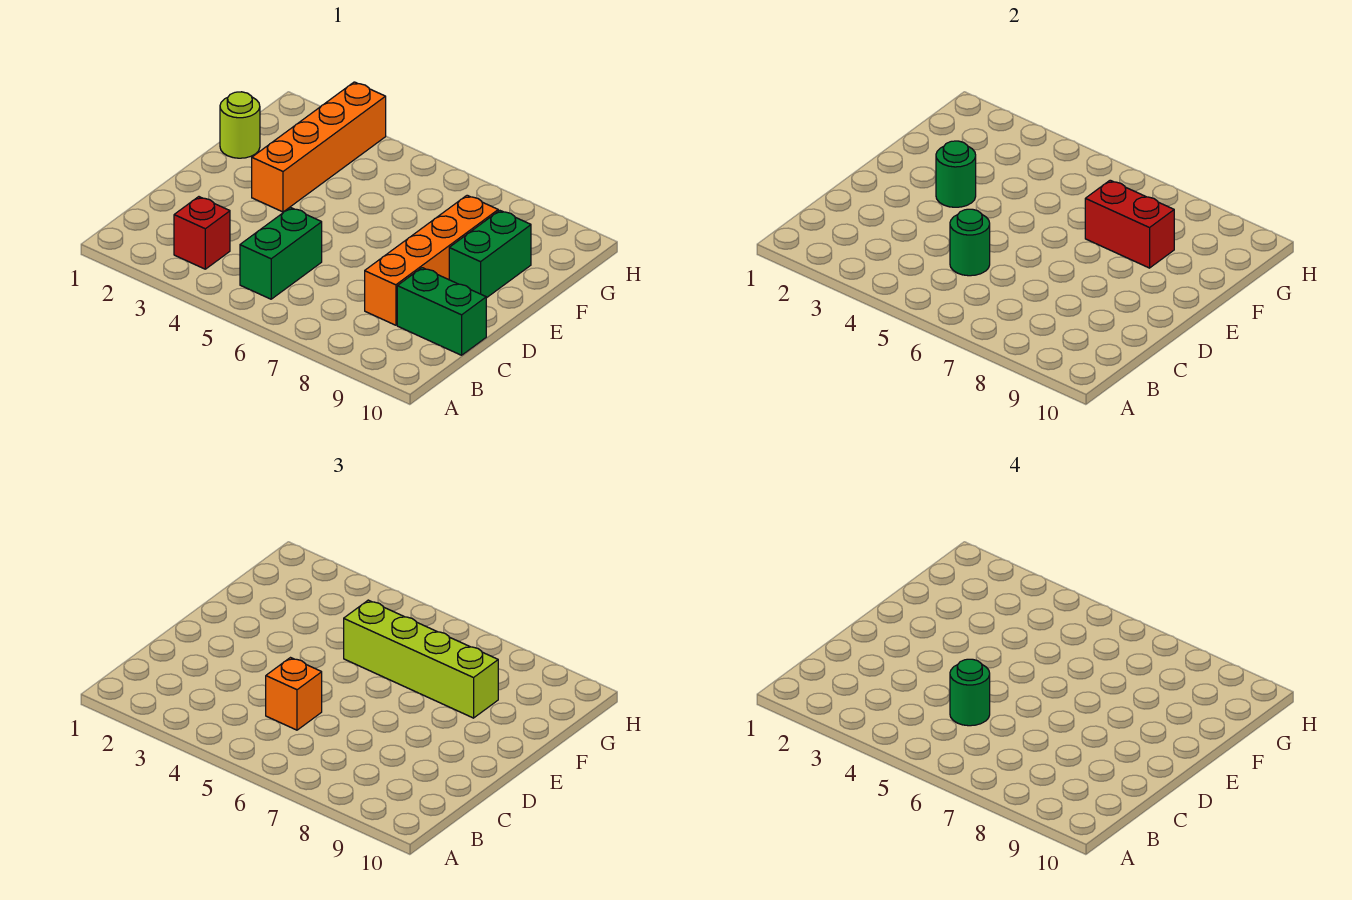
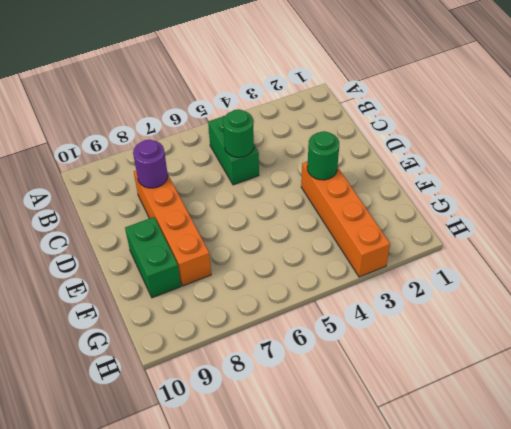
purple 1x1 round brick [133,140,168,188] -> none
none -> red 1x1 brick [174,197,230,269]
none -> green 1x2 brick [397,268,486,355]
none -> lime 1x1 round brick [220,92,260,158]

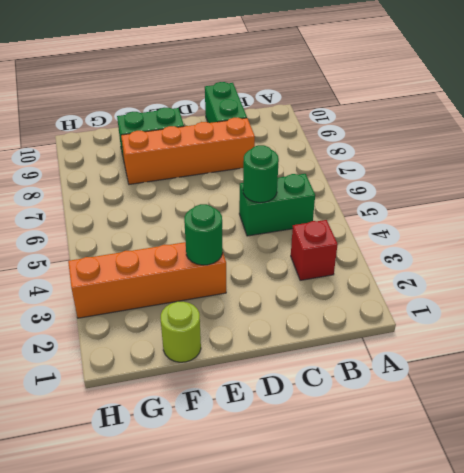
none -> red 1x2 brick [1085,180,1174,268]
none -> orange 1x1 brick [266,658,322,730]
none -> lime 1x4 brick [344,600,498,718]

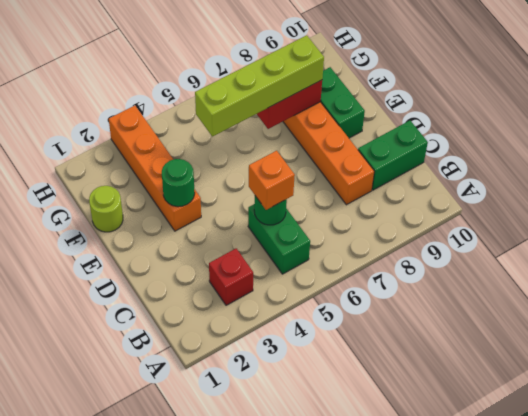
none -> green 1x1 round brick [950,659,990,726]

